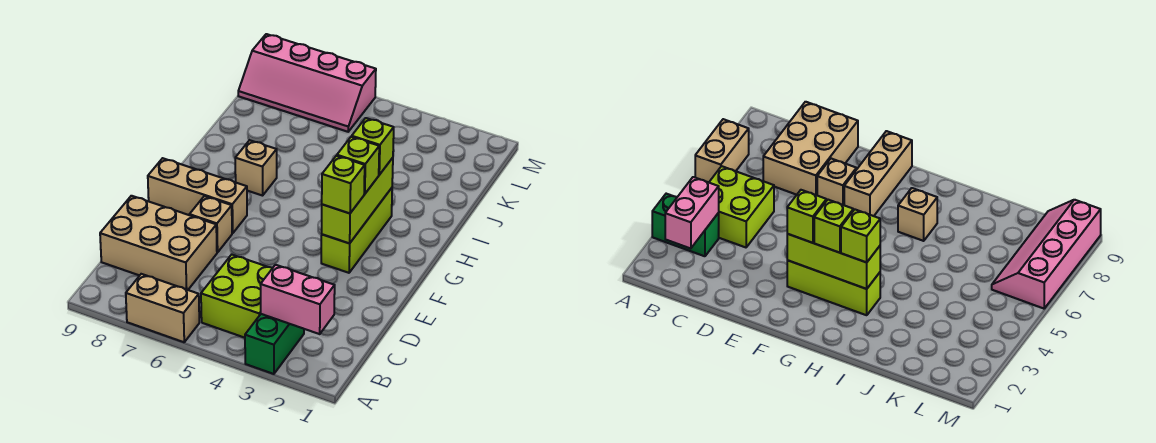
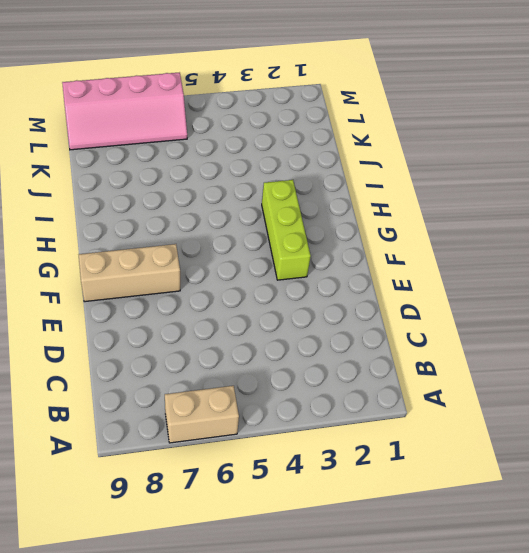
none -> green 1x2 brick [245,314,304,374]
none -> lime 2x2 brick [201,255,272,338]
none -> tan 2x3 brick [100,196,217,290]

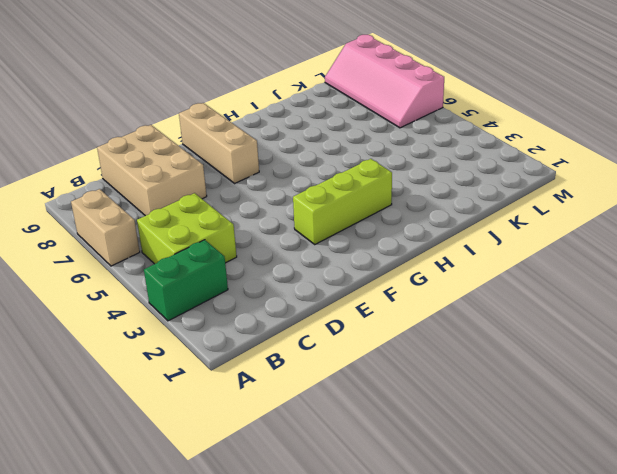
none -> tan 1x1 brick [190,196,232,253]
none -> tan 1x1 brick [235,140,277,196]
none -> pink 1x2 brick [260,265,335,334]

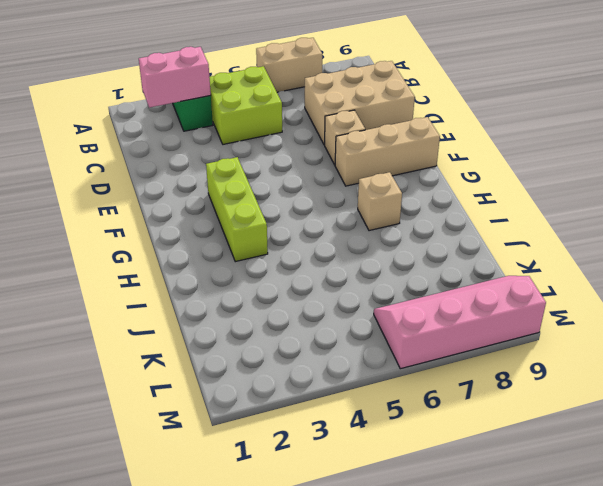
none -> lime 1x3 brick [322,158,393,243]
none -> lime 1x1 brick [322,156,365,213]
none -> lime 1x1 brick [337,137,379,194]

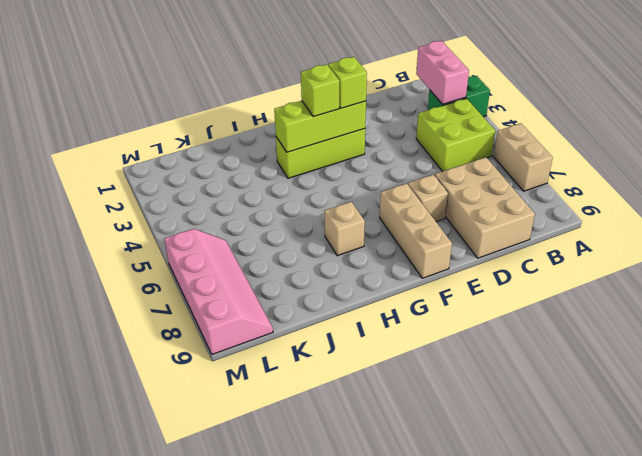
none -> lime 1x1 brick [352,118,394,175]

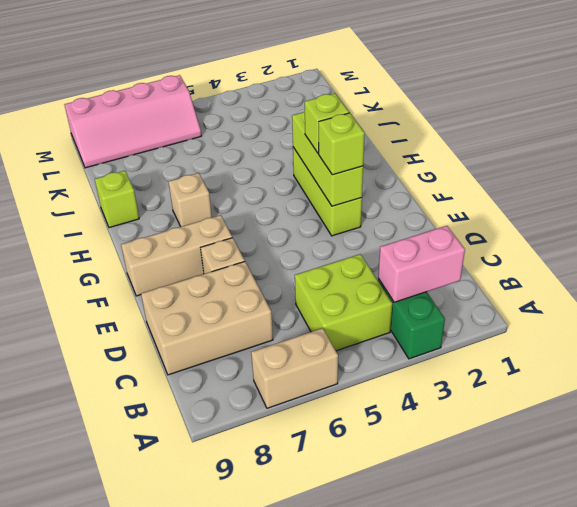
lime 1x1 brick [95,171,139,228] -> lime 1x1 brick moved to [352,118,394,175]

